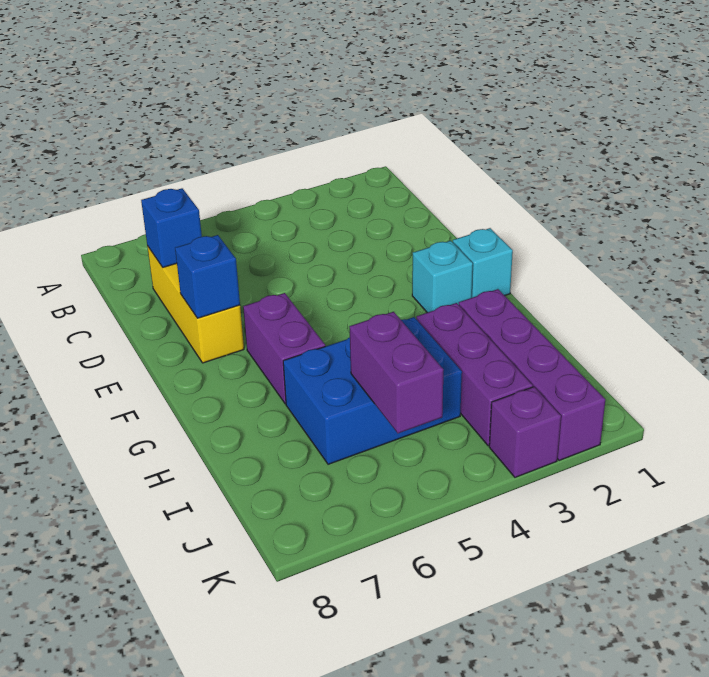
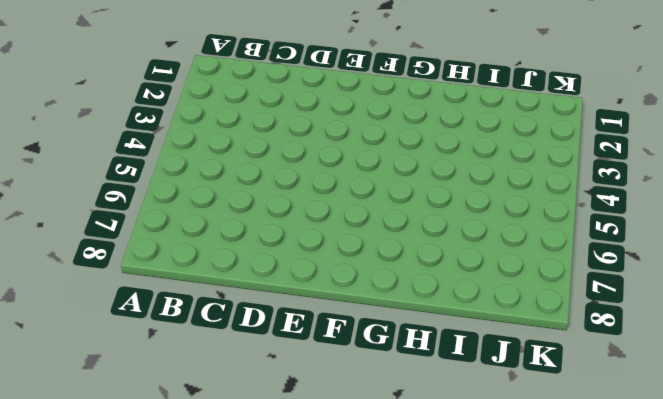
none -> yellow 1x3 brick [147,246,244,363]
none -> cyan 1x1 brick [453,228,513,298]

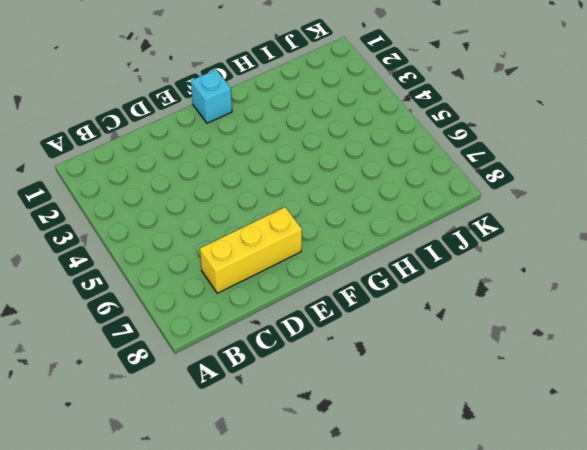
none -> cyan 1x1 brick [412,241,473,313]
none -> purple 1x2 brick [243,293,325,404]

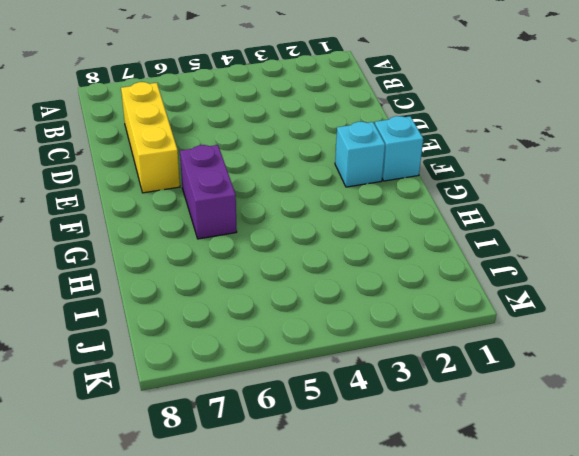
none -> purple 1x4 brick [459,289,605,461]
none -> purple 1x3 brick [416,303,533,446]

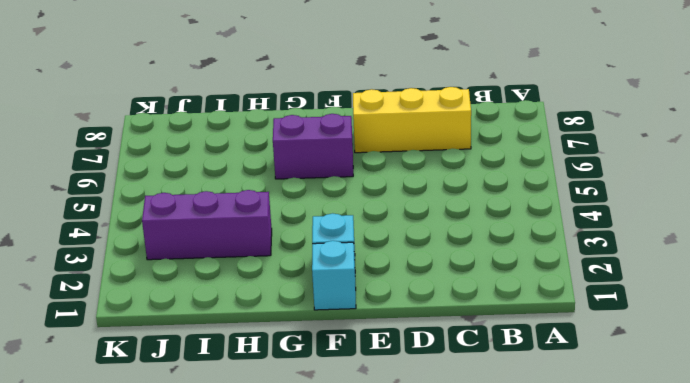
none -> purple 1x4 brick [459,289,605,461]
none -> blue 2x3 brick [283,317,462,464]

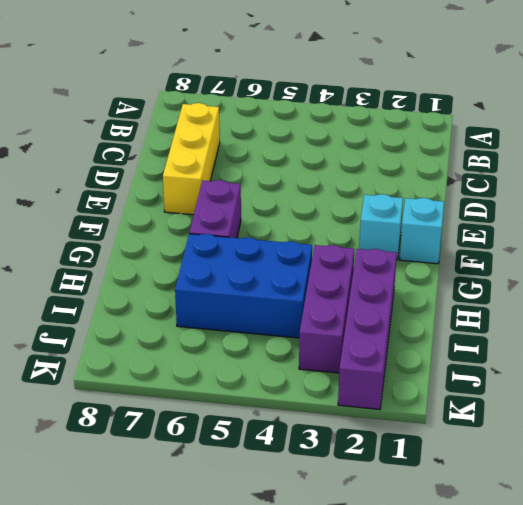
none -> purple 1x1 brick [489,387,561,477]
none -> blue 1x1 brick [141,188,202,267]

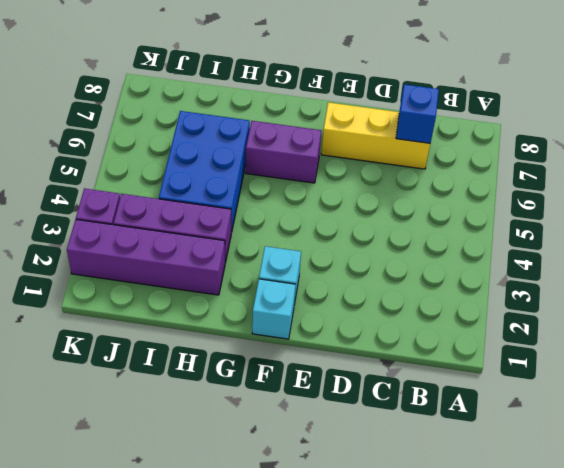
none -> blue 1x1 brick [175,235,240,318]
none -> purple 1x2 brick [349,312,444,433]

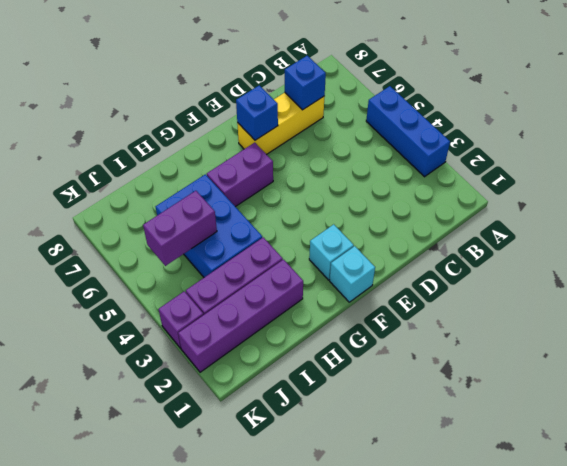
blue 1x3 brick [366,86,450,177] -> none

